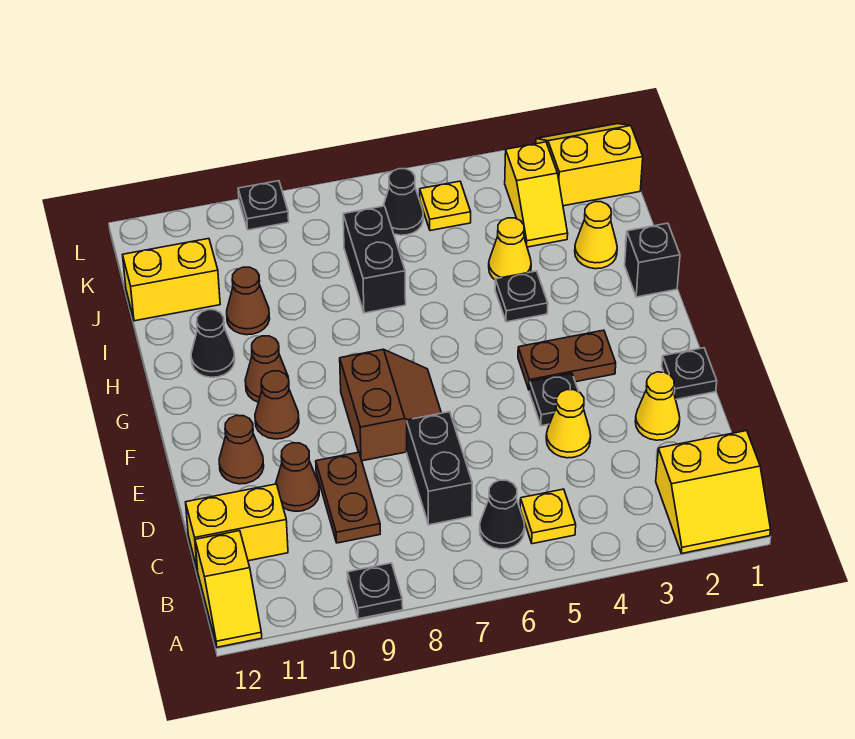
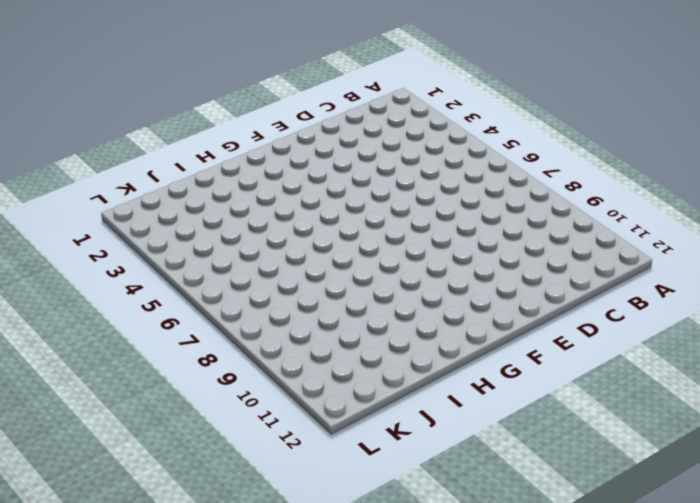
none -> yellow 2x2 slope [656,431,771,554]
none -> black 1x1 plate [347,563,403,619]
none -> yellow 1x2 slope [195,531,262,647]
none -> yellow 1x1 plate [520,489,576,544]

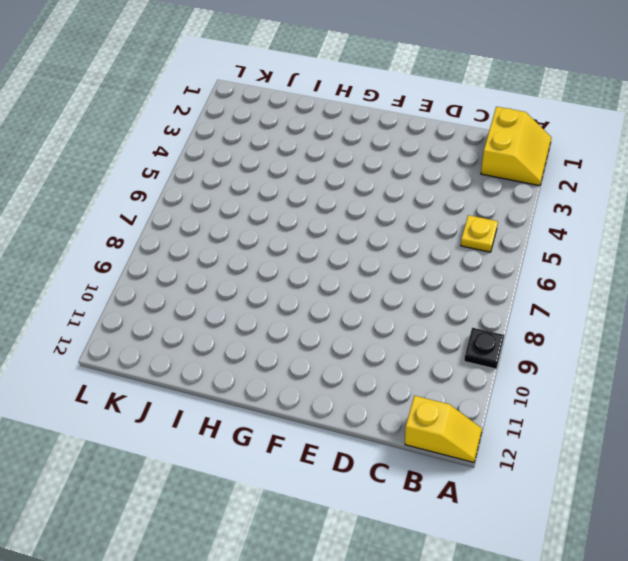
none -> black 1x1 cone [480,480,525,549]
none -> black 1x2 brick [407,412,472,525]
none -> brown 1x2 plate [316,452,380,543]
none -> yellow 1x2 brick [186,484,288,571]

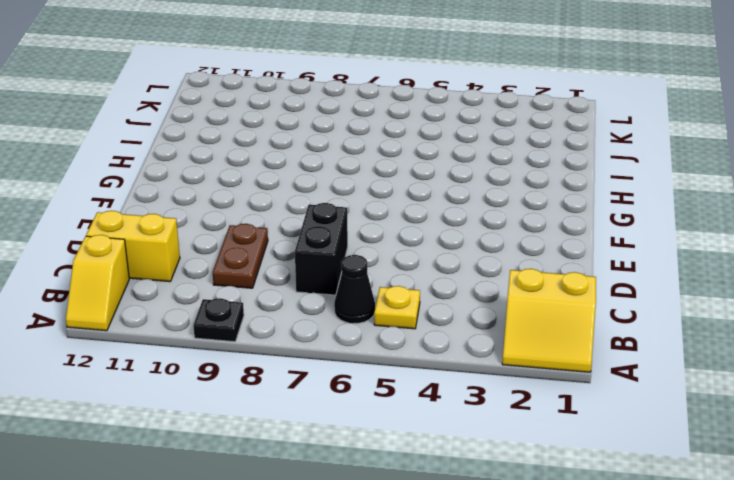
none -> yellow 1x1 cone [635,372,680,440]
none -> yellow 1x1 cone [546,390,591,458]
none -> brown 1x1 cone [276,443,319,511]
none -> black 1x1 plate [662,348,717,400]

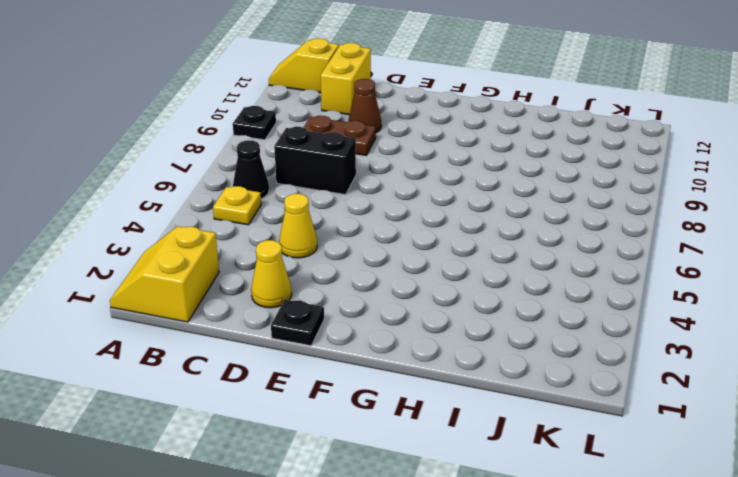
none -> black 1x1 plate [530,373,579,426]
none -> brown 2x2 slope [340,349,441,461]
none -> brown 1x1 cone [219,415,264,484]
none -> brown 1x2 plate [518,330,616,391]

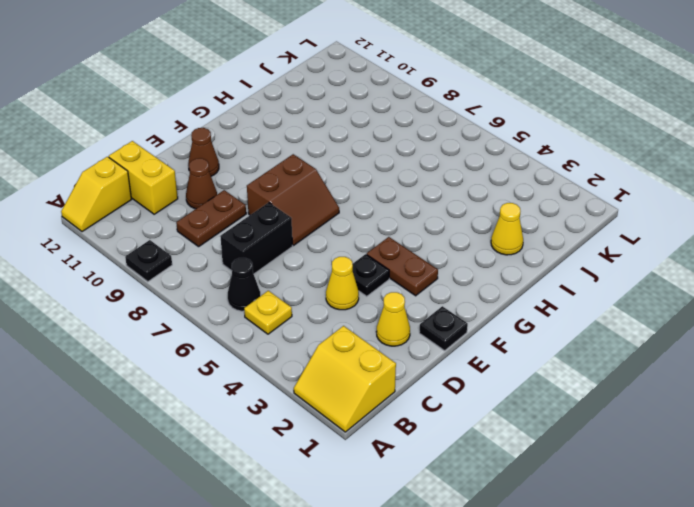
none -> brown 1x1 cone [255,371,299,439]
none -> brown 1x1 cone [245,336,288,402]
none -> black 1x1 brick [625,223,680,297]
none -> black 1x1 plate [495,271,548,322]

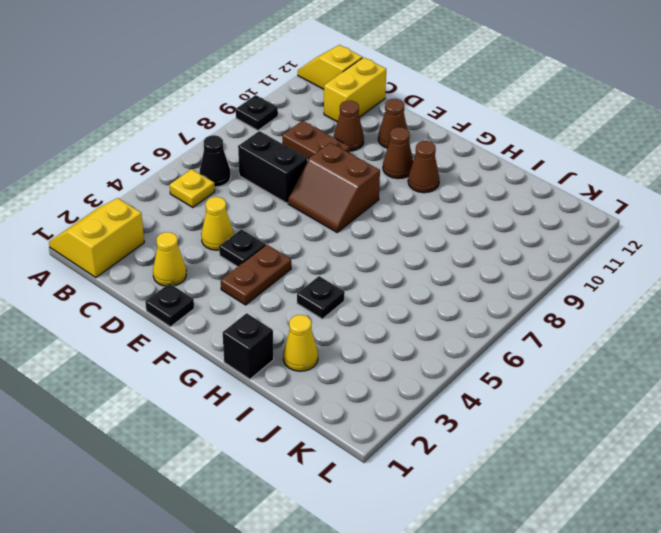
none -> black 1x1 cone [191,310,235,377]
none -> yellow 1x1 cone [489,218,531,279]
none -> black 1x2 brick [343,206,406,313]
none -> brown 1x1 cone [227,267,270,335]

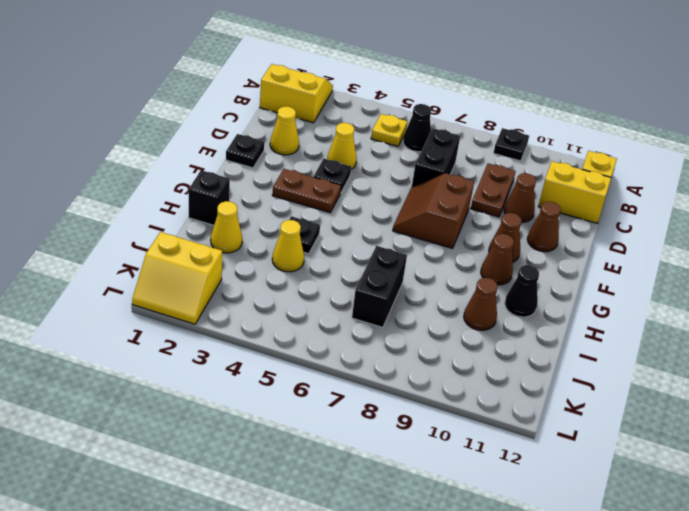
none -> yellow 1x2 slope [505,142,568,247]
none -> yellow 1x2 brick [123,239,220,321]
none -> yellow 1x1 plate [420,181,471,231]
none -> black 1x1 cone [383,169,423,235]

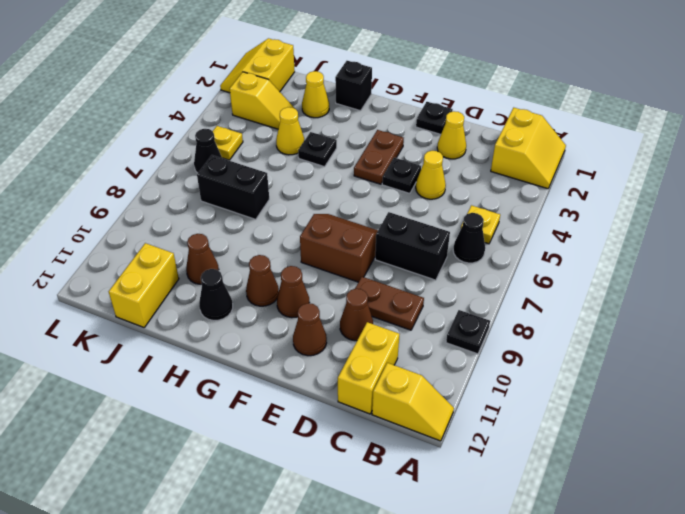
none -> black 1x1 plate [238,181,289,230]

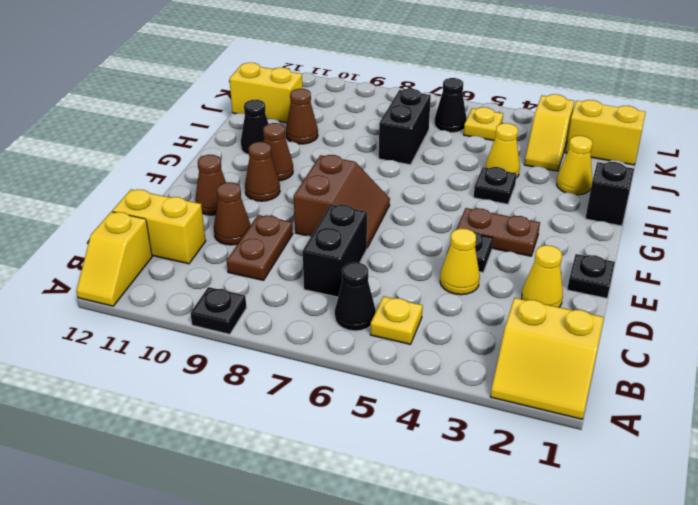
none -> black 1x1 plate [238,181,289,230]

